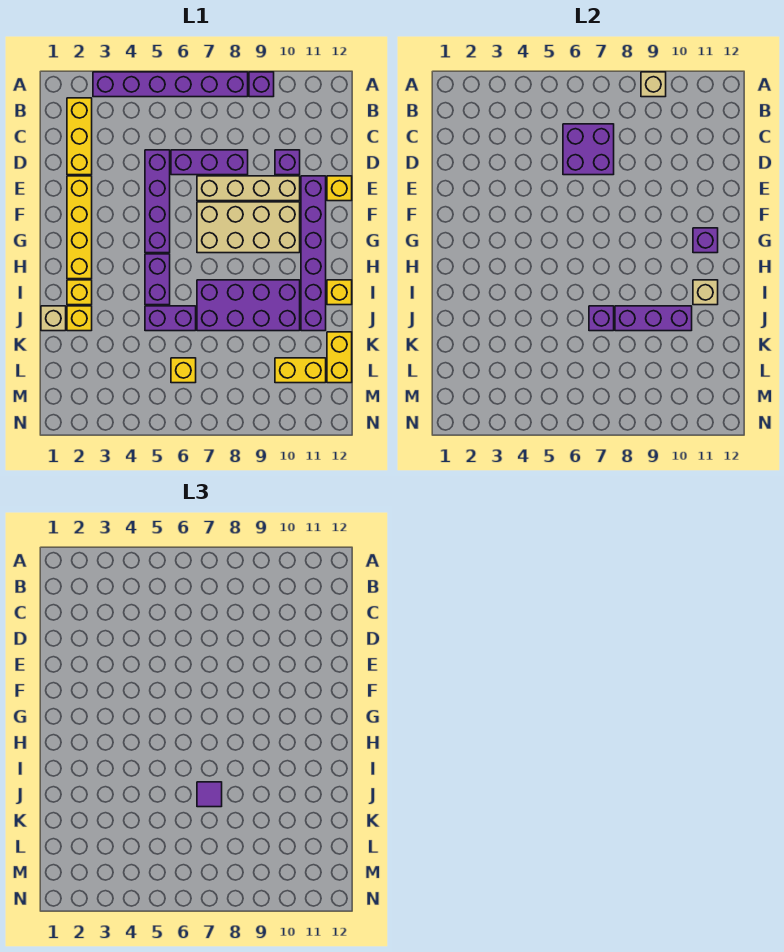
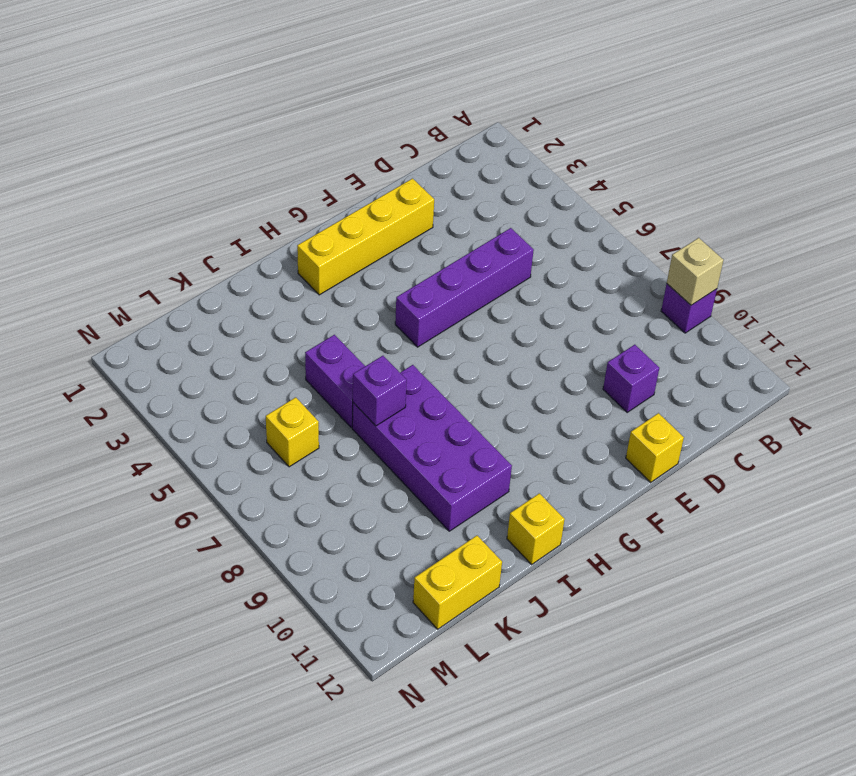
none -> purple 1x6 brick [93,72,248,97]
none -> yellow 1x3 brick [67,98,92,175]
none -> purple 1x3 brick [171,150,248,175]

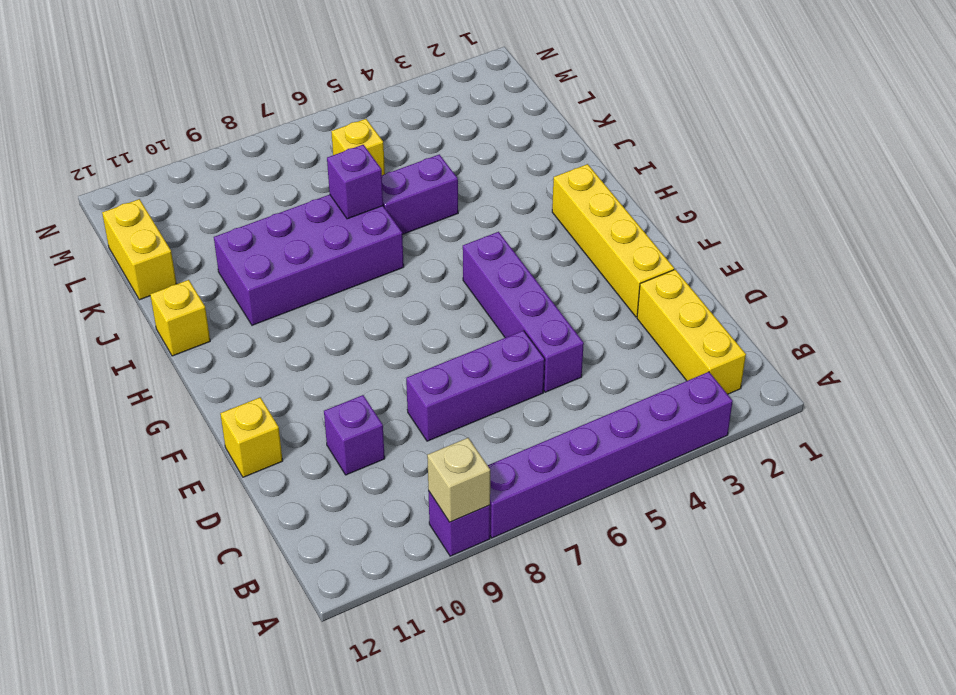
none -> tan 1x4 brick [197,176,300,201]
none -> purple 1x6 brick [301,176,326,331]
none -> tan 2x4 brick [197,202,300,253]

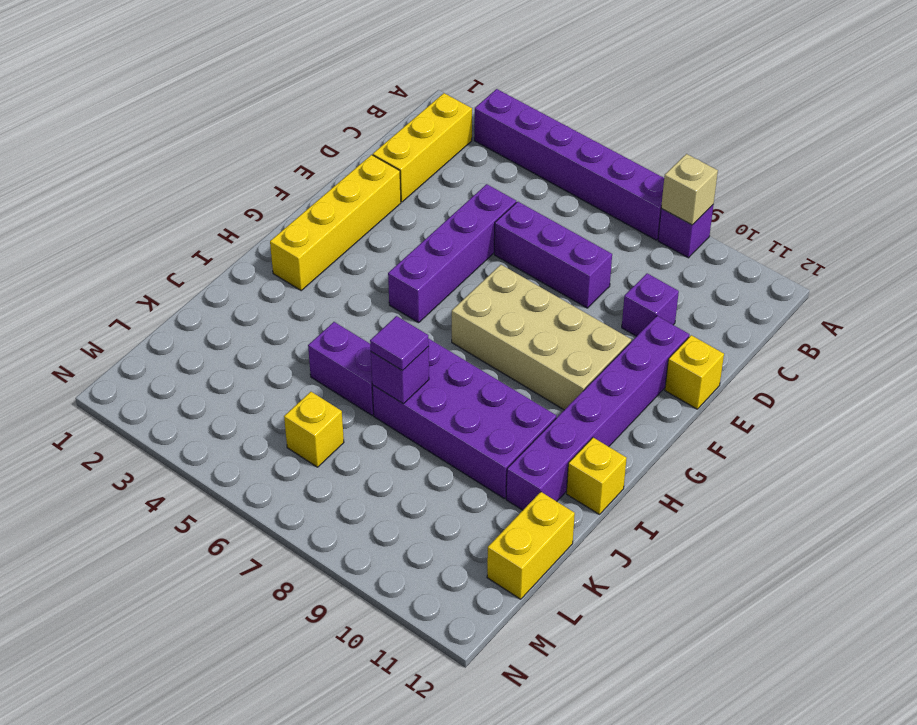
none -> tan 1x4 brick [197,176,300,201]
none -> purple 1x2 brick [145,254,170,305]
none -> yellow 1x1 brick [67,280,92,305]

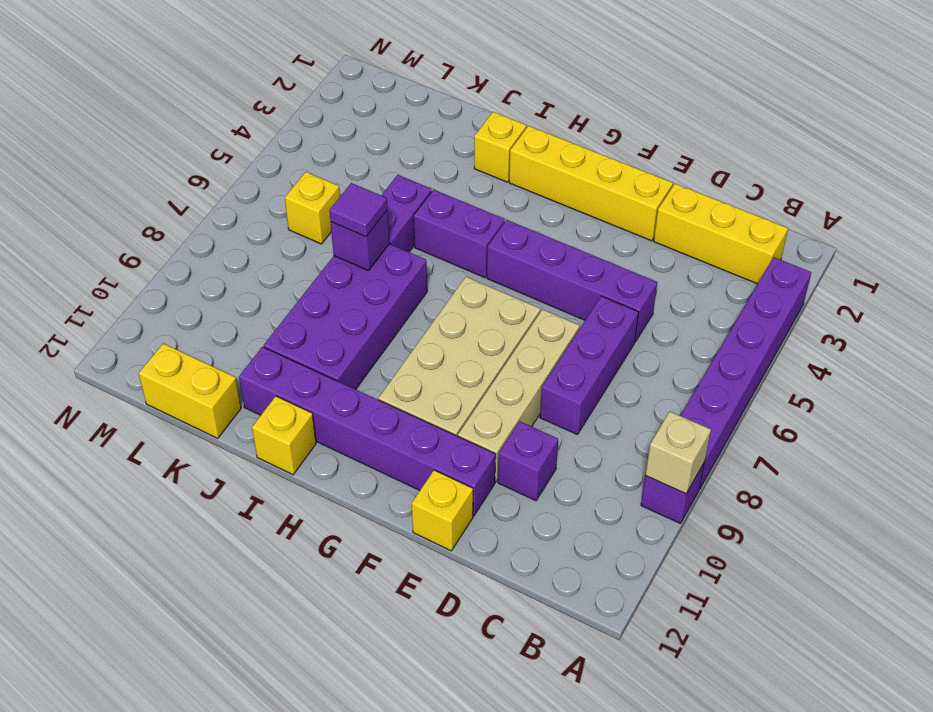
none -> tan 1x1 brick [41,306,66,331]
none -> yellow 1x1 brick [67,306,92,331]
none -> yellow 1x2 brick [275,358,326,383]

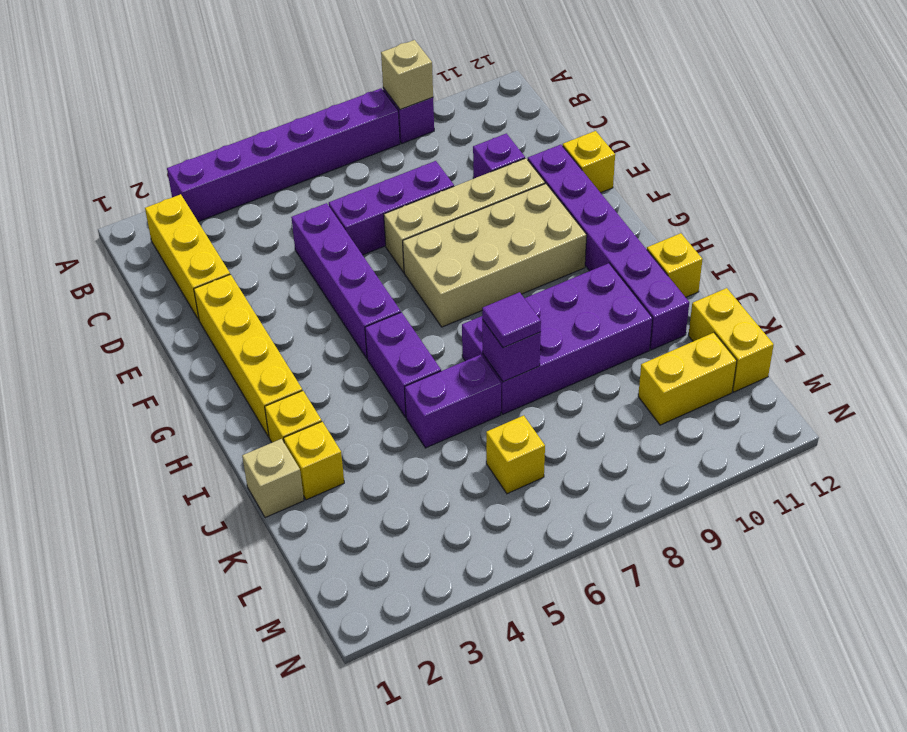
none -> purple 2x2 brick [563,124,614,175]
none -> purple 1x1 brick [693,228,718,253]
none -> tan 1x1 brick [693,280,718,305]

